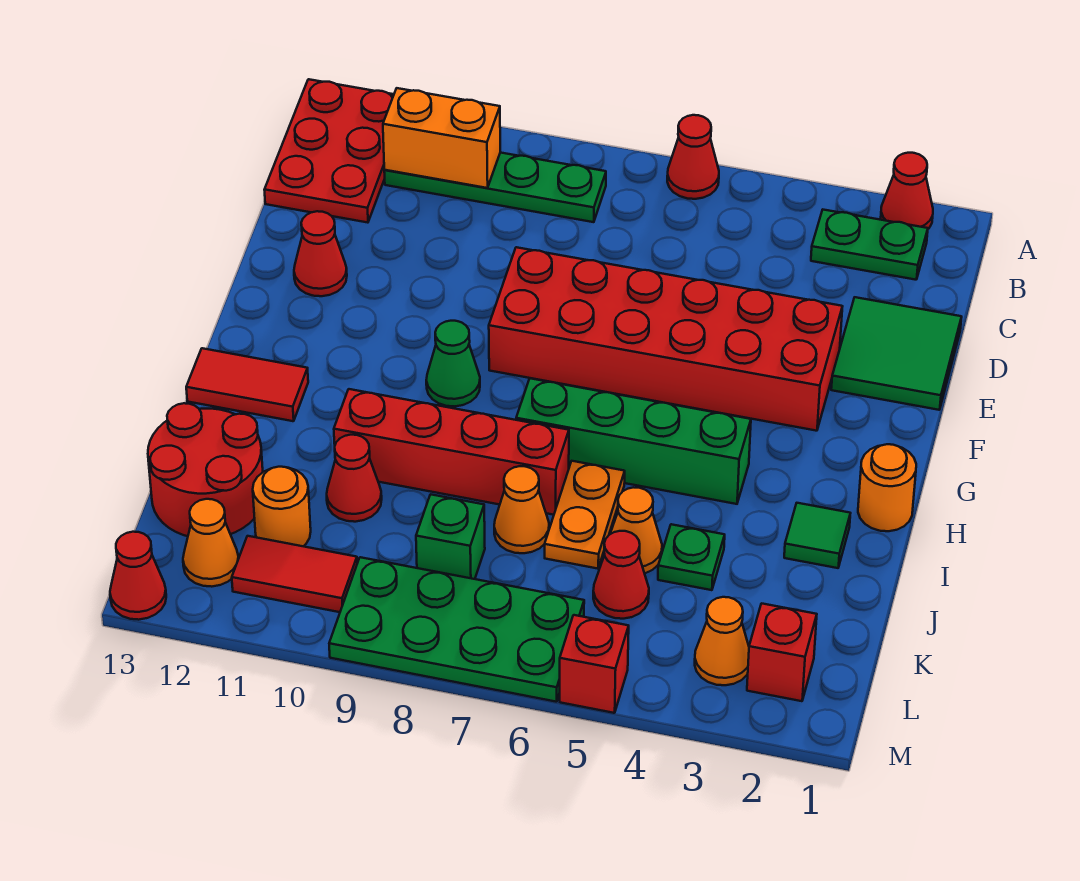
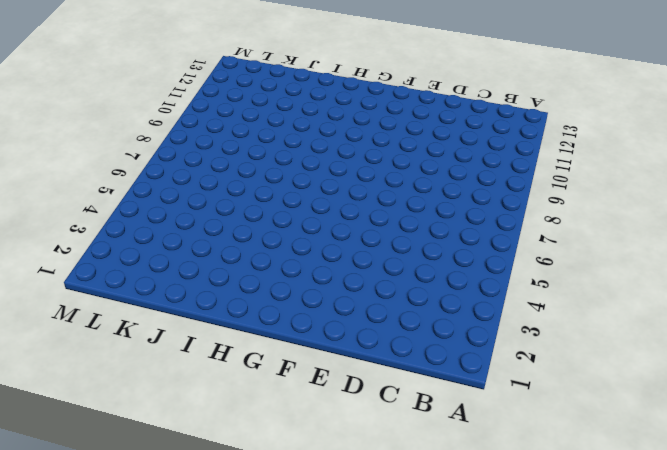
none -> red 1x1 cone [881,153,933,229]
none -> red 1x1 cone [667,115,719,199]
none -> red 2x3 plate [264,79,394,223]
none -> green 1x2 plate [811,210,928,280]

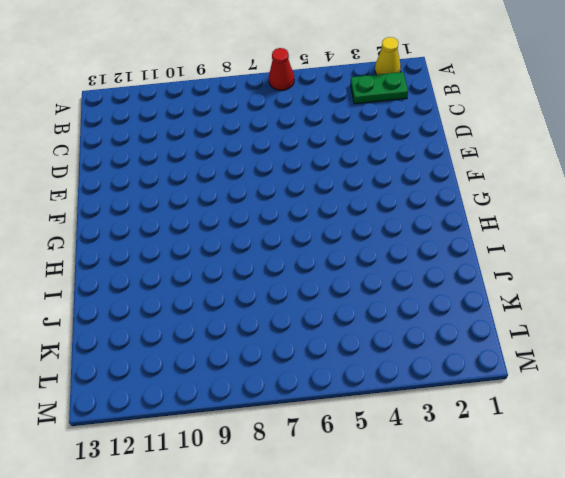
yellow 1x1 cone [375,37,401,75] -> red 1x1 cone [881,153,933,229]
none -> red 2x3 plate [264,79,394,223]
none -> green 1x4 plate [384,153,606,222]
none -> green 2x2 tile [831,297,962,410]
none -> red 2x6 brick [489,247,843,431]

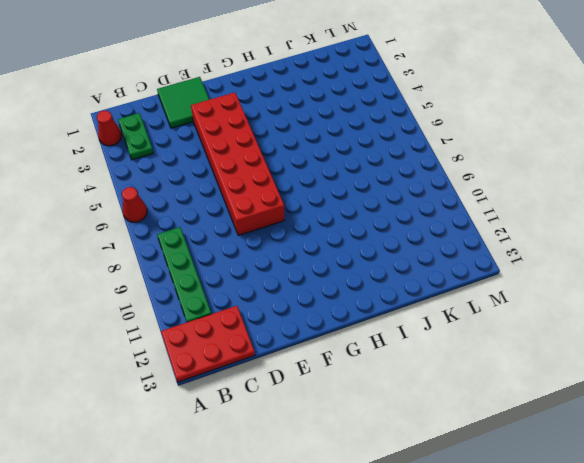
none -> red 1x1 cone [294,211,347,296]
none -> green 1x1 cone [426,321,480,406]
none -> orange 1x1 round brick [858,444,916,531]
none -> green 1x4 brick [516,378,751,504]

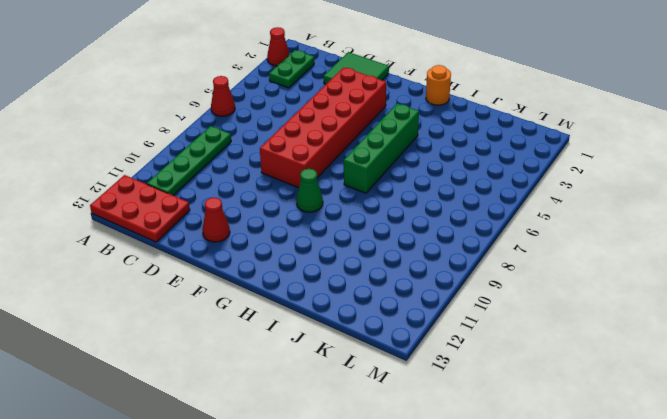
none -> red 1x2 tile [186,348,308,421]
none -> green 1x1 tile [784,503,850,568]
none -> orange 1x2 plate [545,461,625,569]
none -> red 1x4 brick [334,389,569,515]

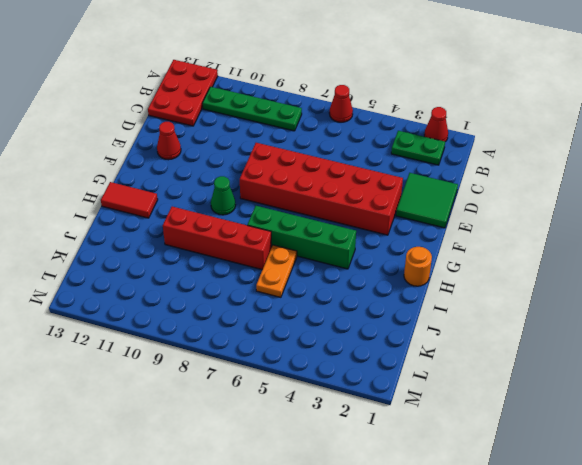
none -> green 1x1 tile [784,503,850,568]
none -> green 1x1 plate [658,524,725,590]
none -> orange 1x1 cone [610,487,662,573]
none -> orange 1x1 cone [494,466,549,553]

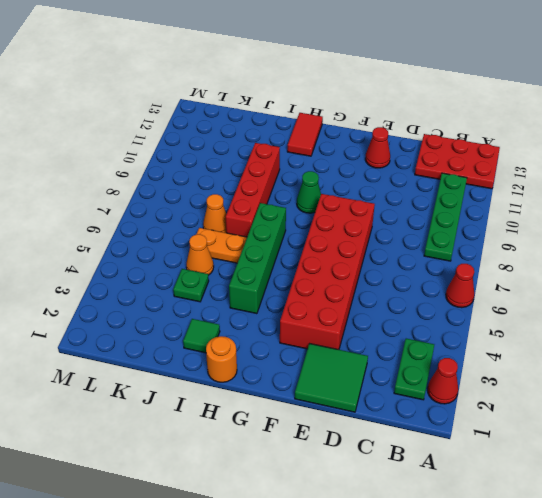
none -> red 1x1 cone [327,435,382,522]
none -> red 2x2 round brick [148,403,263,536]
none -> red 1x1 cone [593,531,649,619]
none -> green 1x1 brick [416,494,485,579]

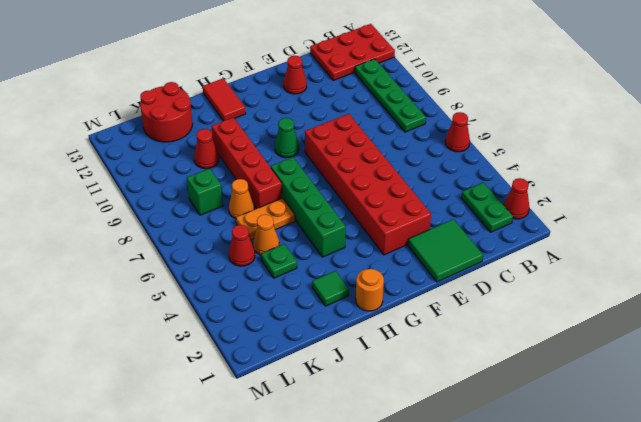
none -> orange 1x1 round brick [253,467,311,546]
none -> red 1x1 brick [747,603,817,701]
none -> orange 1x1 cone [695,597,749,685]
none -> green 2x4 plate [329,557,584,702]

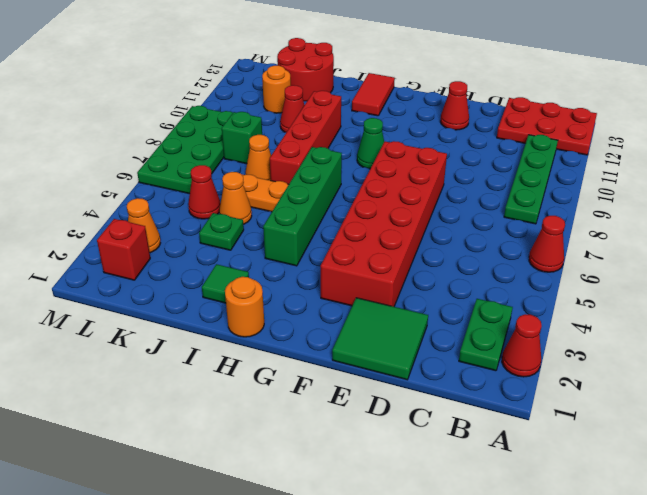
none -> red 1x2 tile [232,536,357,612]
none -> orange 1x1 cone [183,499,239,587]
none -> red 1x1 brick [560,615,629,713]
none -> red 1x1 cone [110,532,166,620]

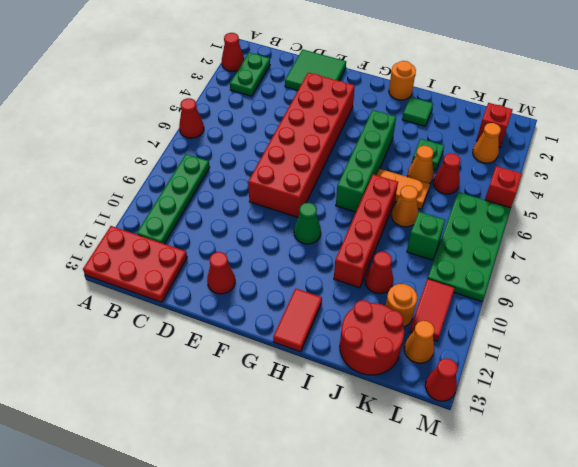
none -> orange 1x2 brick [383,88,500,188]

